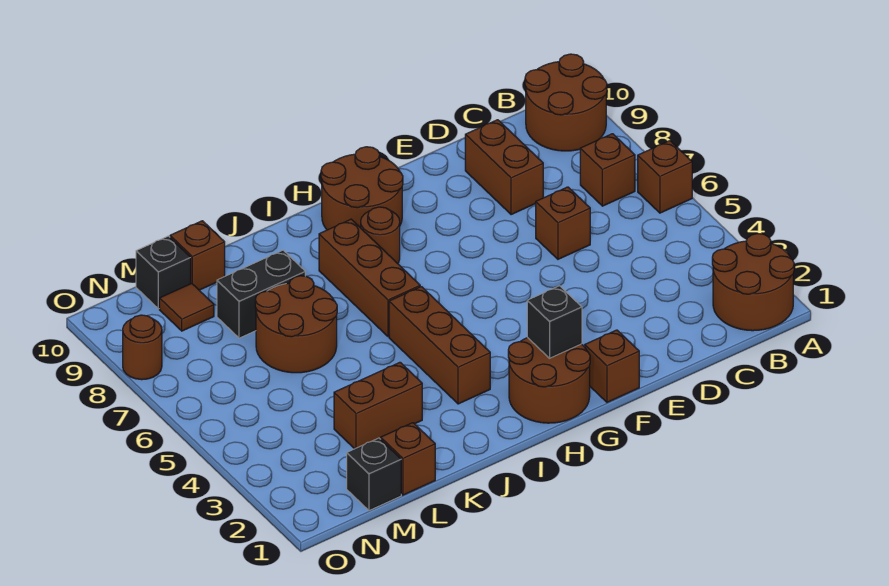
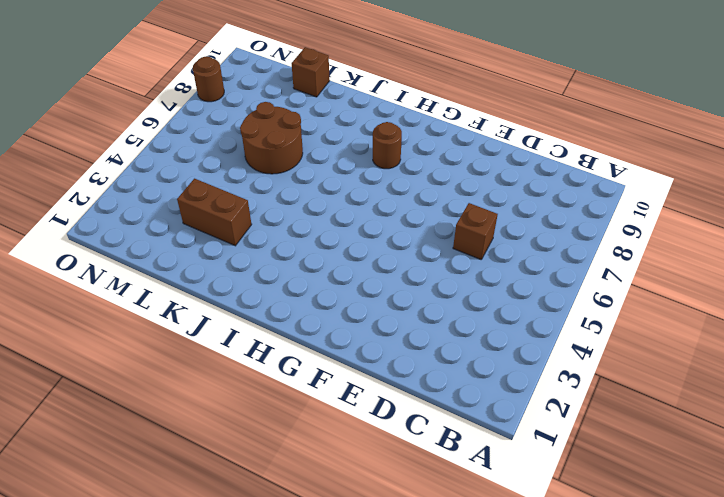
none -> brown 2x2 round brick [712,234,794,331]
none -> brown 1x1 brick [638,141,692,213]
none -> brown 2x2 round brick [525,54,607,151]

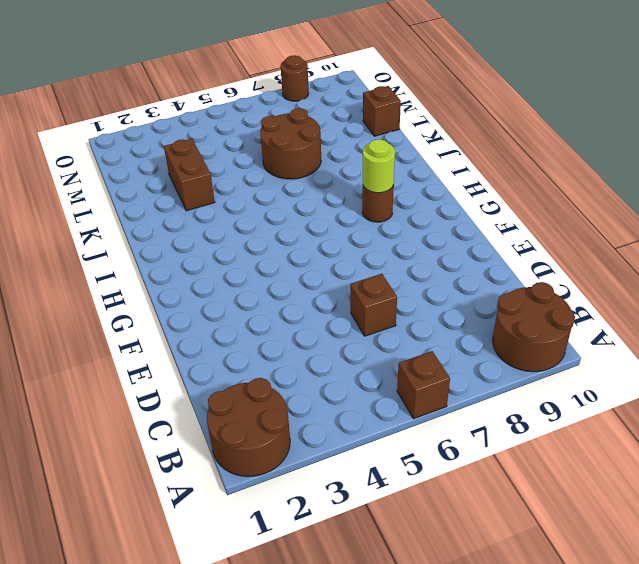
lime 1x1 round brick [363,139,395,193] -> none
none -> brown 1x1 brick [580,134,635,206]
none -> brown 1x2 brick [465,120,543,215]
none -> brown 1x1 brick [585,330,639,402]

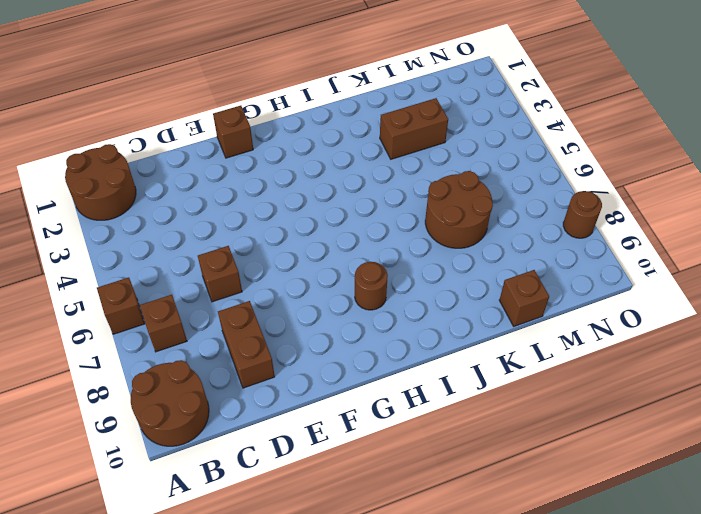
none -> brown 2x2 round brick [508,337,590,423]
none -> brown 2x2 round brick [321,147,403,230]
none -> brown 1x3 brick [389,287,490,404]

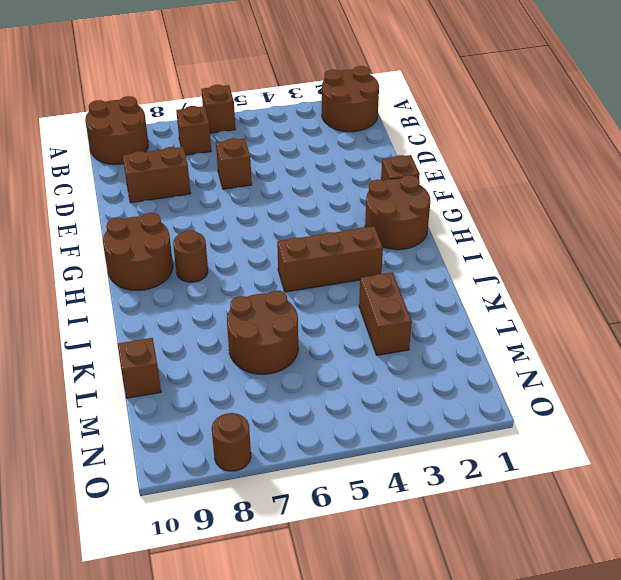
none -> brown 1x3 brick [319,219,420,337]
none -> black 1x2 brick [217,250,305,338]
none -> brown 1x1 brick [381,423,435,495]

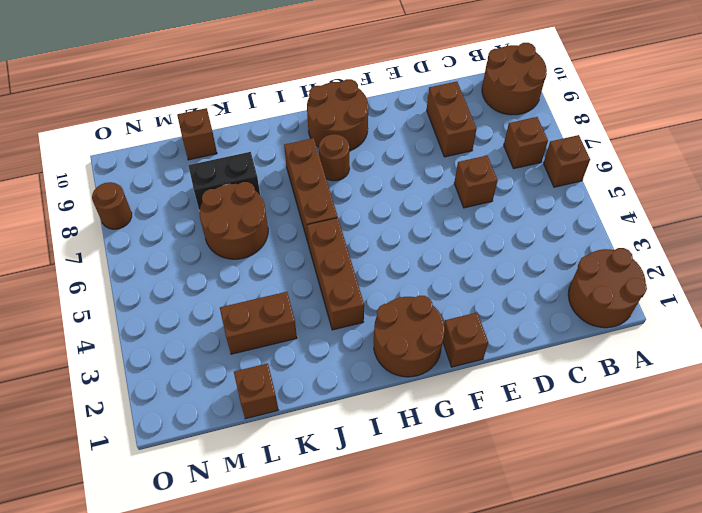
none -> black 1x1 brick [347,438,401,511]
none -> brown 1x1 tile [159,283,214,331]
none -> black 1x1 brick [136,236,191,309]

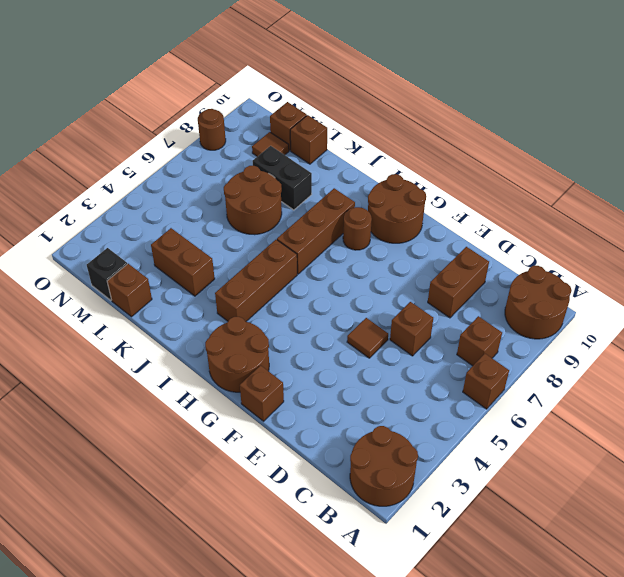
brown 1x1 tile [347,318,388,358] -> none
brown 1x1 brick [270,102,307,151] -> black 1x1 brick [136,236,191,309]
none -> black 1x1 brick [527,286,582,358]

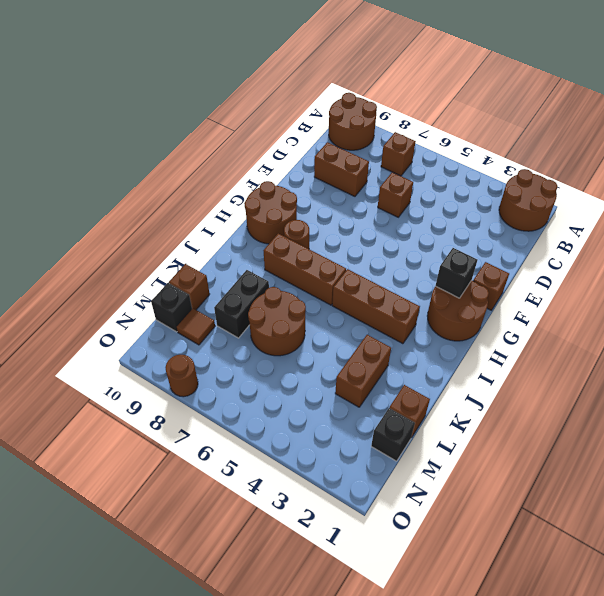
none -> brown 1x1 brick [638,141,692,213]

